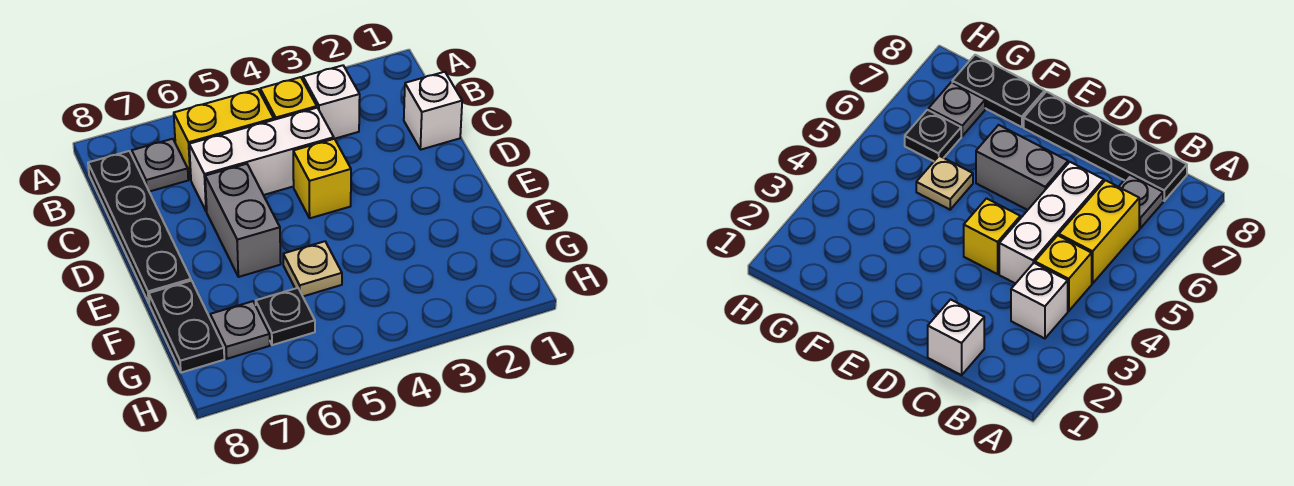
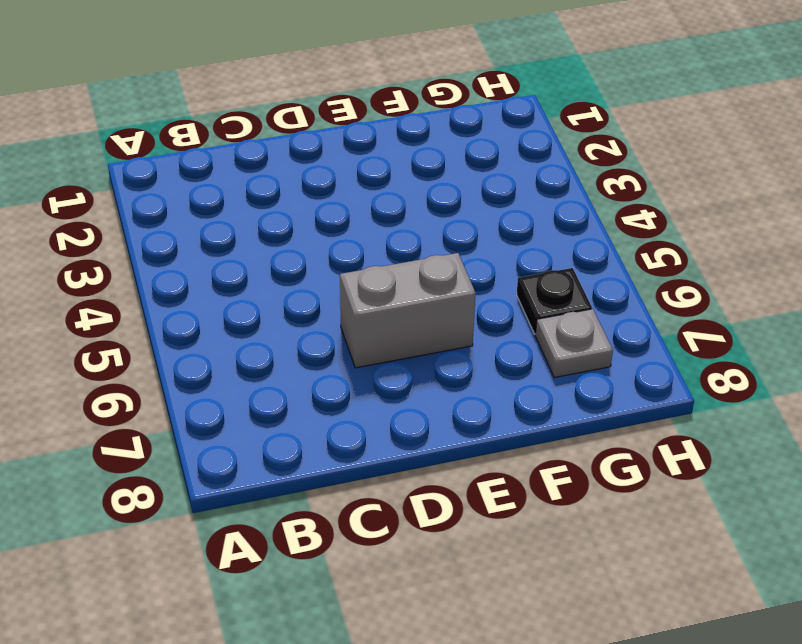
none -> white 1x1 brick [303,65,360,139]
none -> yellow 1x1 brick [260,77,317,120]
none -> yellow 1x2 brick [174,89,274,180]

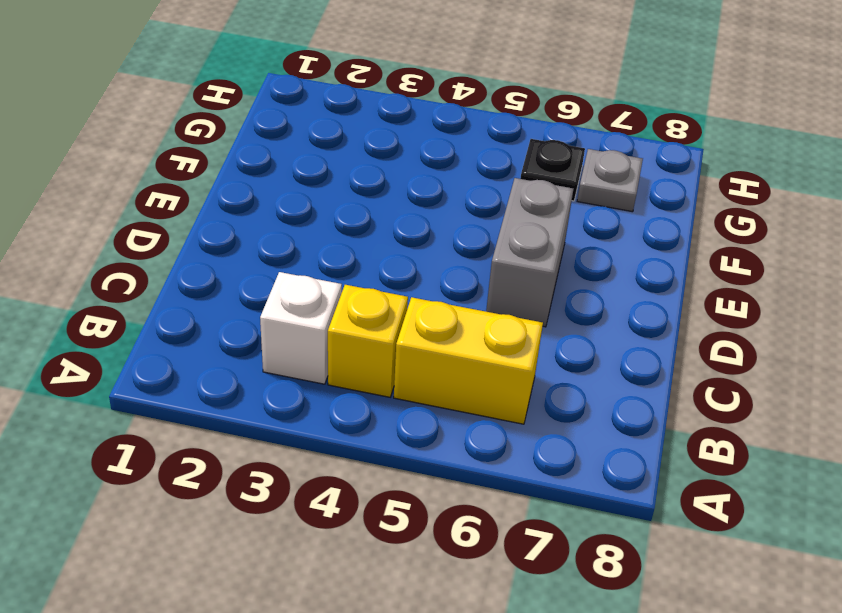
none -> grey 1x1 plate [132,139,188,192]
none -> black 1x4 plate [88,151,191,303]
none -> white 1x1 brick [404,72,462,150]

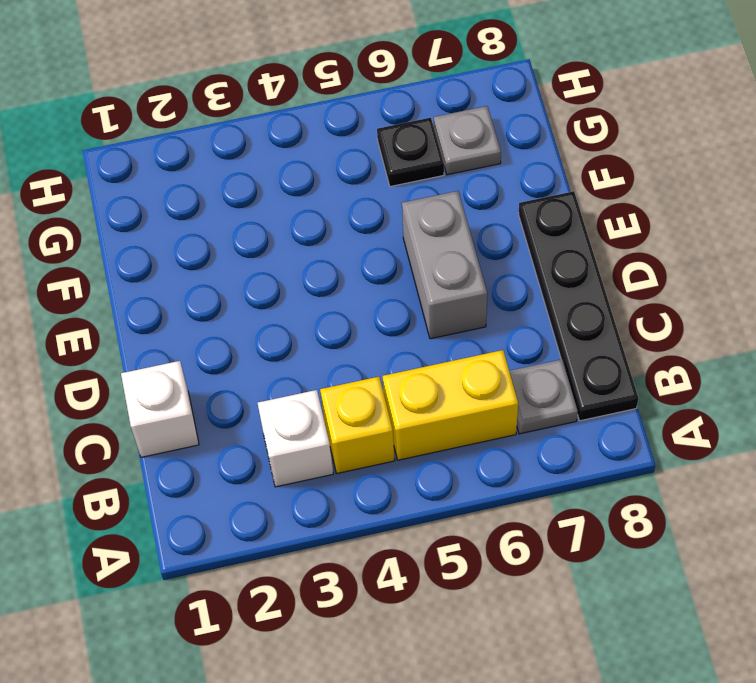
none -> white 1x3 brick [189,108,334,212]
none -> yellow 1x1 brick [293,139,351,218]
none -> tan 1x1 plate [283,241,342,296]

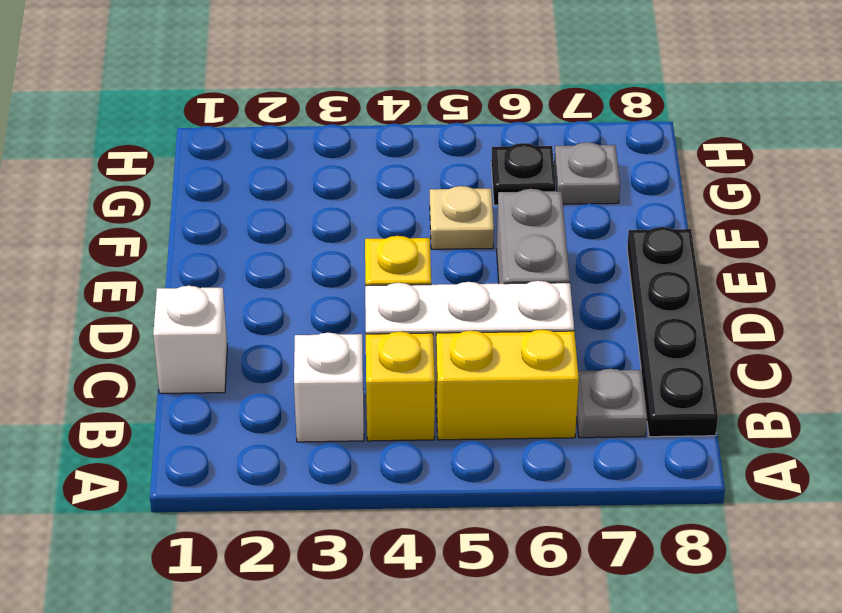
none -> black 1x2 plate [149,281,224,373]

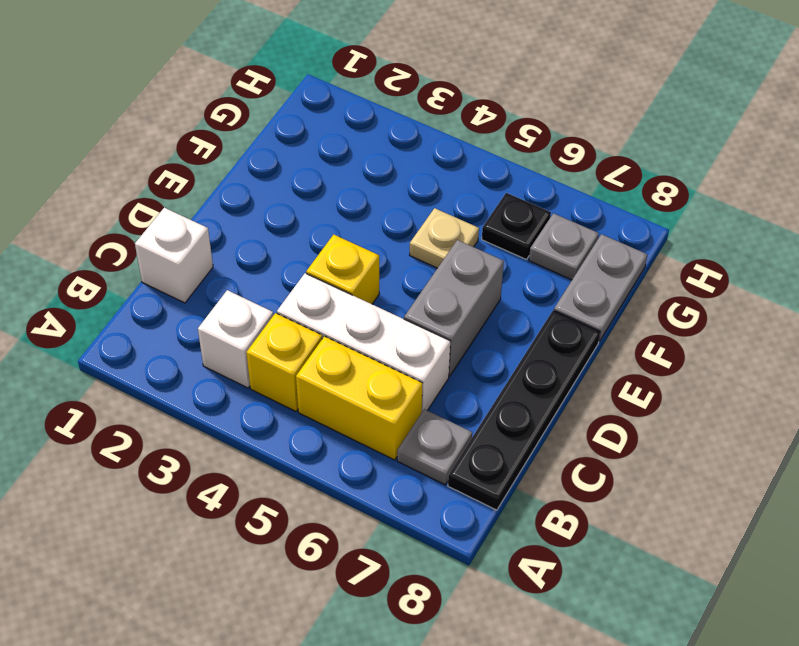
grey 1x2 plate [554,234,647,342] -> black 1x2 plate [149,281,224,373]

